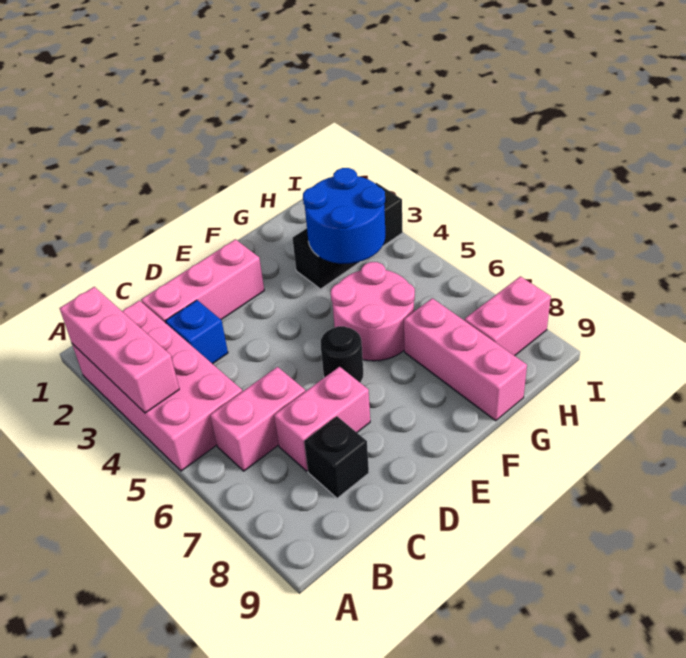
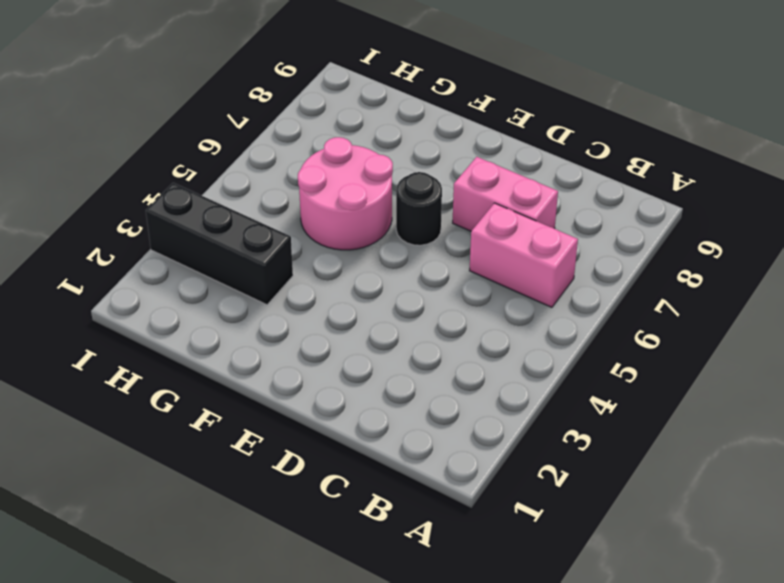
none -> pink 2x4 brick [72,300,242,471]
none -> pink 1x3 brick [141,239,264,323]
none -> blue 1x1 brick [166,300,228,364]

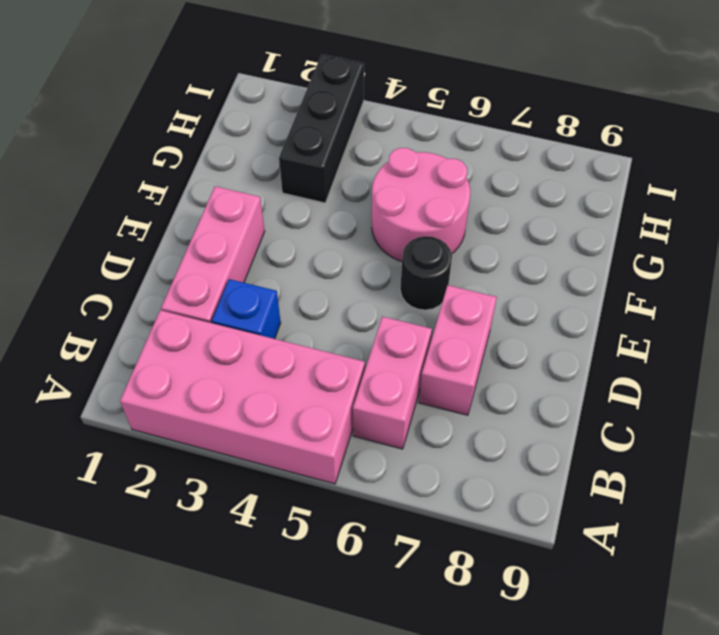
none -> black 1x1 brick [304,416,369,498]
none -> pink 1x3 brick [404,298,527,421]
none -> pink 1x2 brick [465,276,551,356]

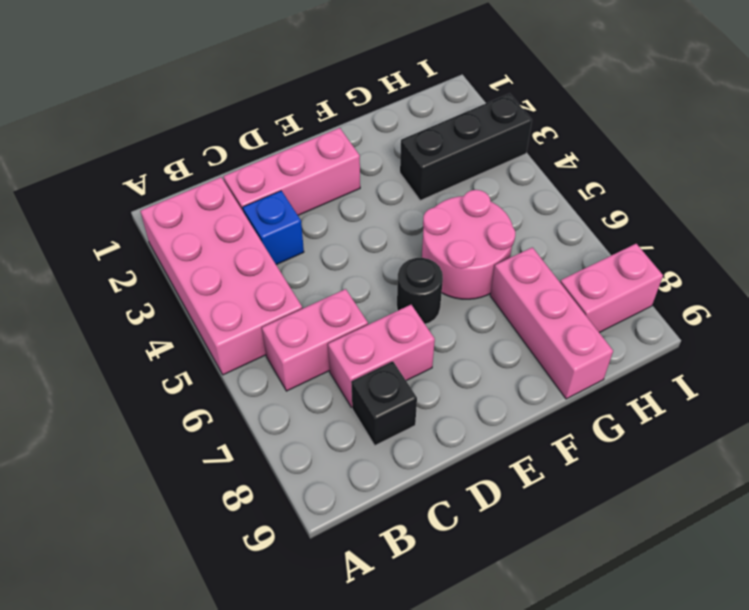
none -> pink 1x3 brick [60,287,179,413]
none -> blue 2x2 round brick [303,168,386,264]

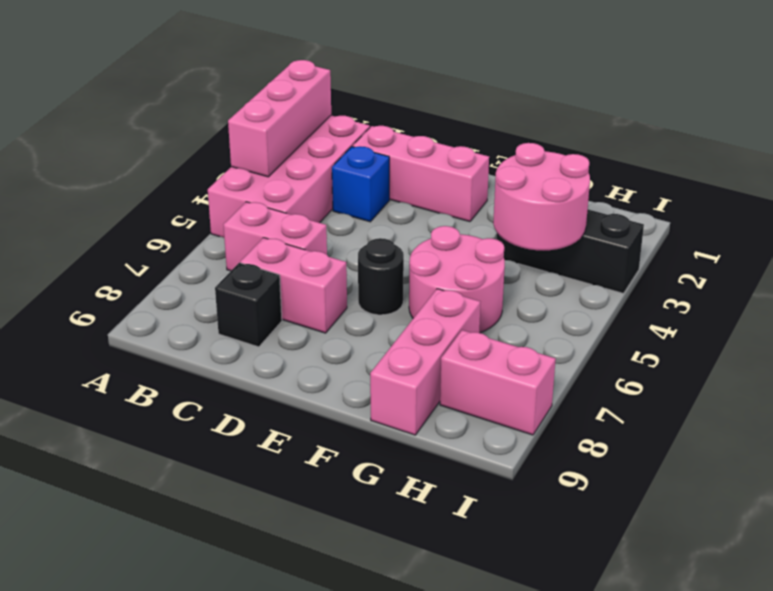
pink 2x2 round brick [493,143,590,250] -> blue 2x2 round brick [303,168,386,264]

